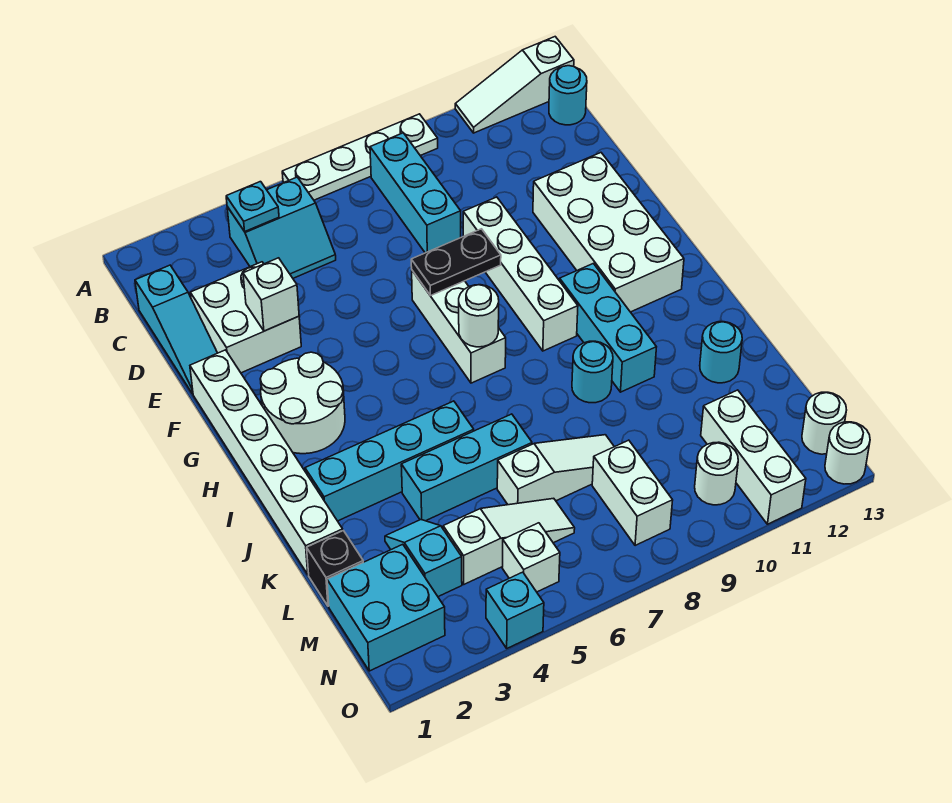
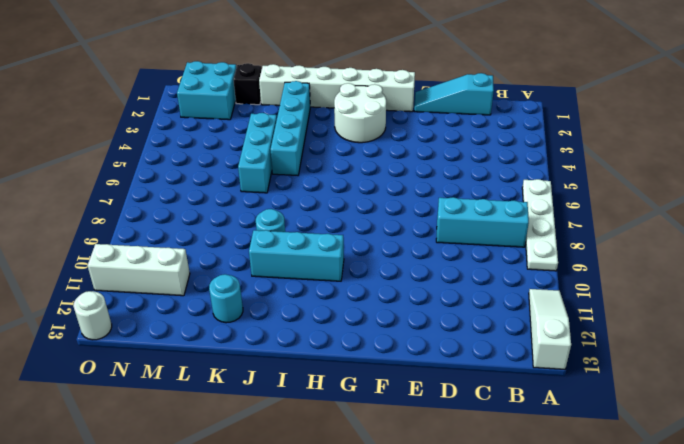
none -> cyan 2x2 slope [227,177,336,278]
none -> cyan 1x1 round brick [549,66,587,125]
none -> white 2x2 brick [190,262,301,373]
none -> white 1x4 brick [463,197,578,351]

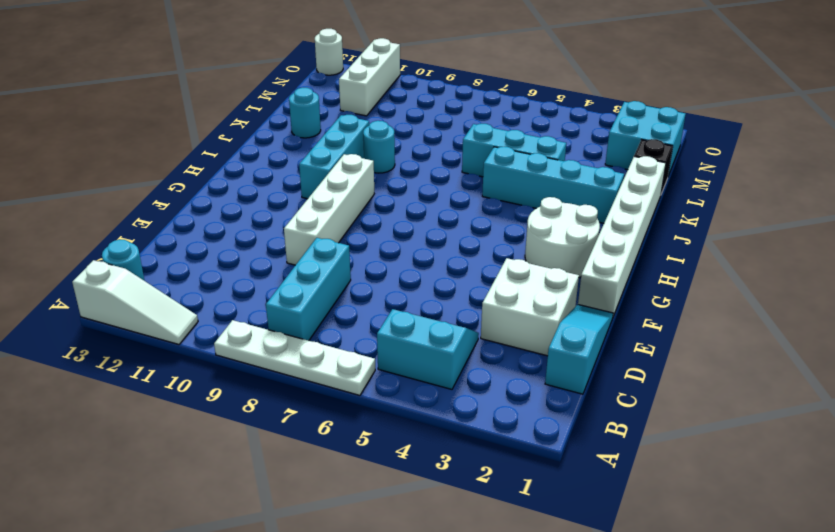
none -> white 2x4 brick [533,153,684,312]
none -> white 1x3 brick [412,271,506,383]
none -> cyan 1x2 slope [385,520,462,597]
none -> white 1x3 slope [497,435,614,505]

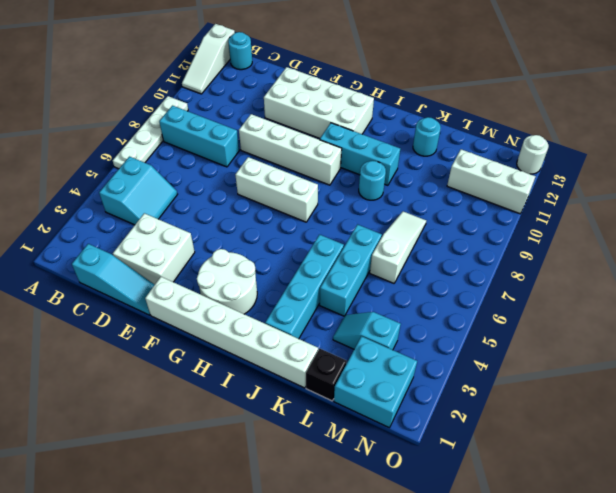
none -> white 1x3 slope [443,498,575,584]
none -> white 1x2 brick [592,440,673,546]
none -> white 1x1 brick [502,523,560,592]
none -> white 1x1 round brick [695,442,738,505]

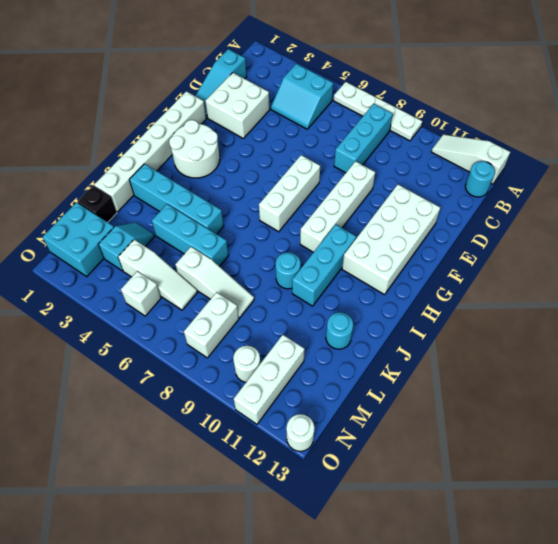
none -> white 1x1 round brick [802,392,846,454]
none -> cyan 1x1 brick [486,572,544,648]
none -> cyan 1x1 plate [226,182,279,231]
none -> white 1x1 brick [243,258,299,331]

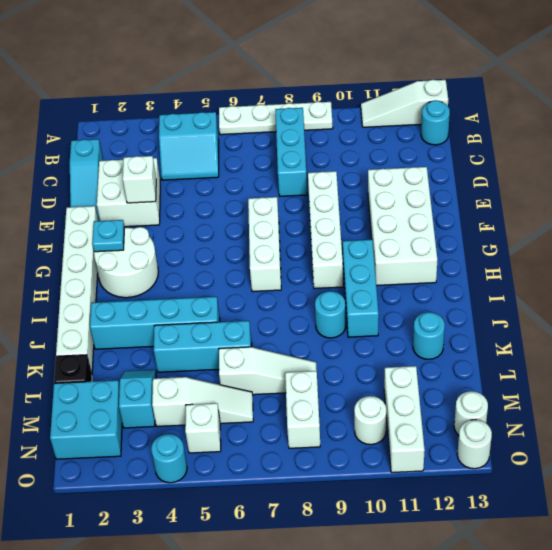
cyan 1x1 plate [92,220,124,252] -> cyan 1x1 plate moved to [226,182,279,231]
cyan 1x1 round brick [151,434,187,483] -> cyan 1x1 brick [486,572,544,648]
none -> black 1x2 plate [411,229,501,296]
none -> white 1x1 round brick [459,285,499,347]

